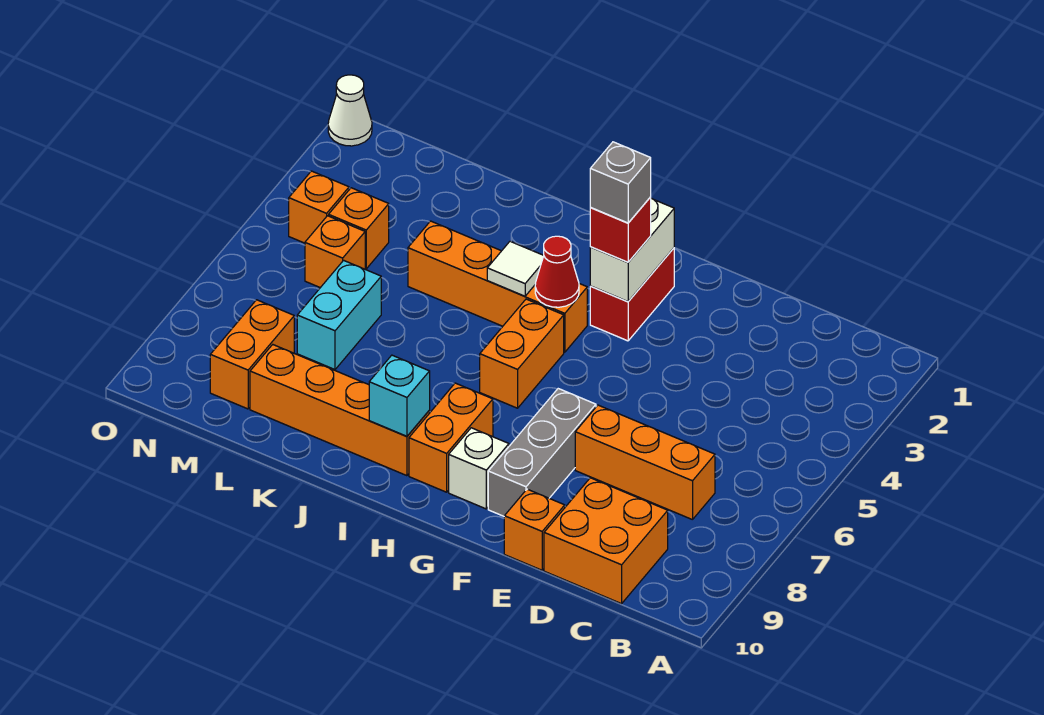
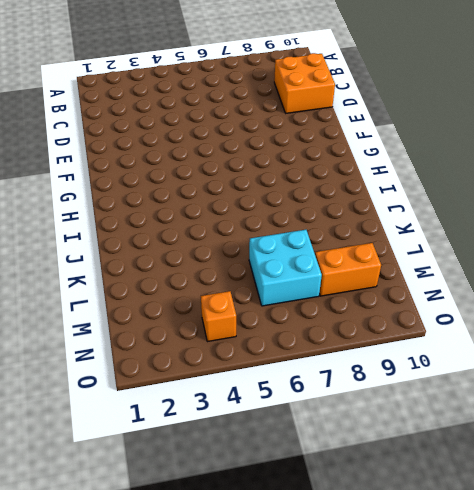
cyan 2x2 brick [249,230,322,306] -> cyan 1x2 brick [297,260,381,370]
none -> orange 1x3 brick [575,405,715,520]
none -> orange 1x1 brick [504,489,565,570]
none -> grey 1x3 brick [488,389,596,516]

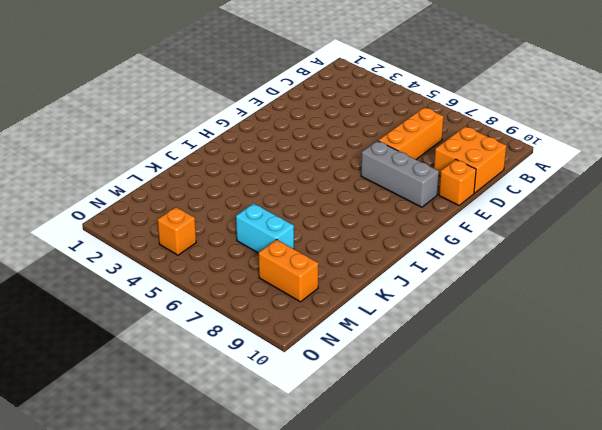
none -> red 1x2 brick [590,248,674,341]
none -> white 1x1 brick [449,428,509,509]
none -> orange 1x4 brick [408,221,587,352]

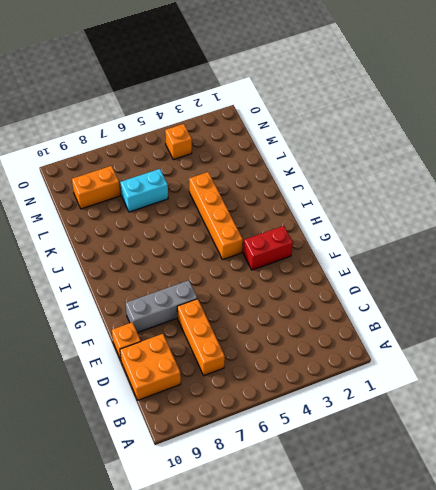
none -> white 1x1 brick [449,428,509,509]
none -> orange 1x2 brick [480,299,564,408]
none -> orange 1x2 brick [409,383,493,492]

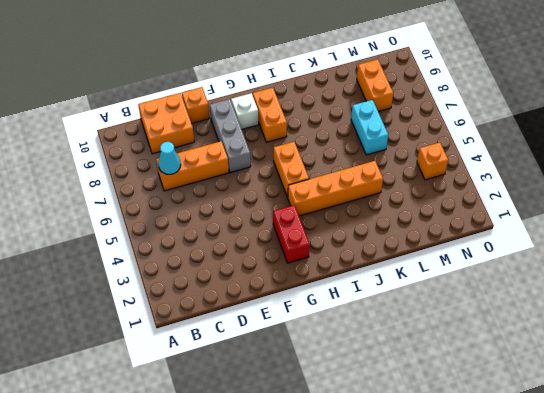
cyan 1x1 cone [158,142,181,174] -> none
none -> orange 1x4 brick [250,345,430,476]
none -> orange 1x1 brick [329,188,389,269]
none -> orange 1x1 brick [305,216,365,288]

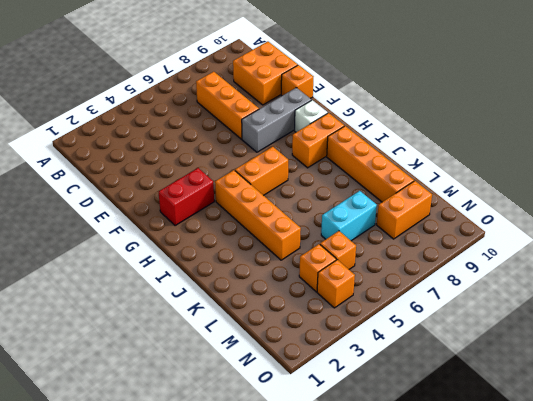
none -> white 1x1 cone [328,75,372,146]
none -> white 1x2 brick [590,199,674,301]
none -> red 1x1 cone [535,236,579,307]

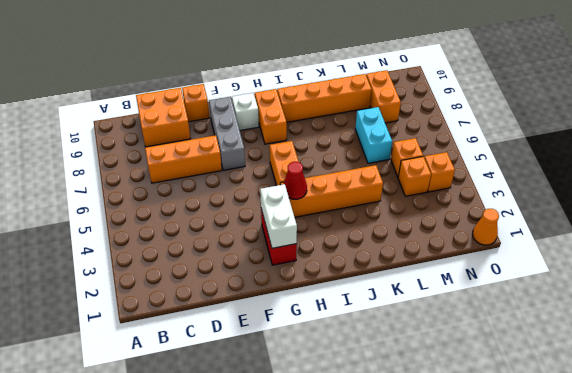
orange 1x1 cone [472,209,499,245] -> white 1x1 cone [328,75,372,146]
none -> white 1x1 tile [487,241,544,296]
none -> cyan 1x1 brick [369,355,430,436]
none -> red 1x1 brick [590,197,651,262]

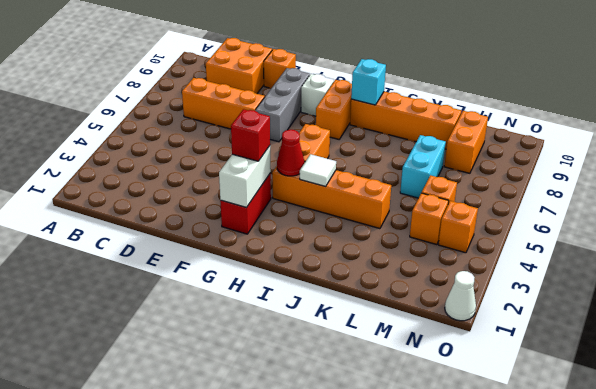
none -> grey 1x1 brick [590,142,651,223]

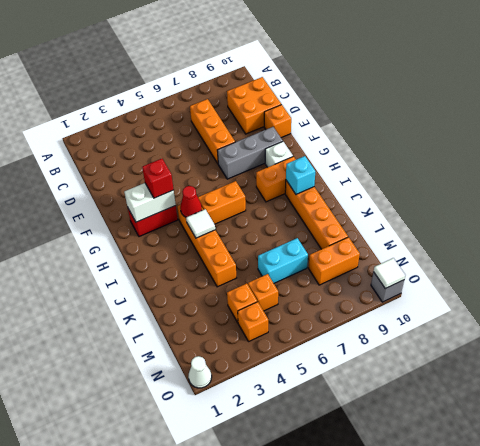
grey 1x1 brick [371,272,404,302] -> grey 1x1 brick moved to [590,142,651,223]
white 1x1 tile [374,258,405,289] -> none

